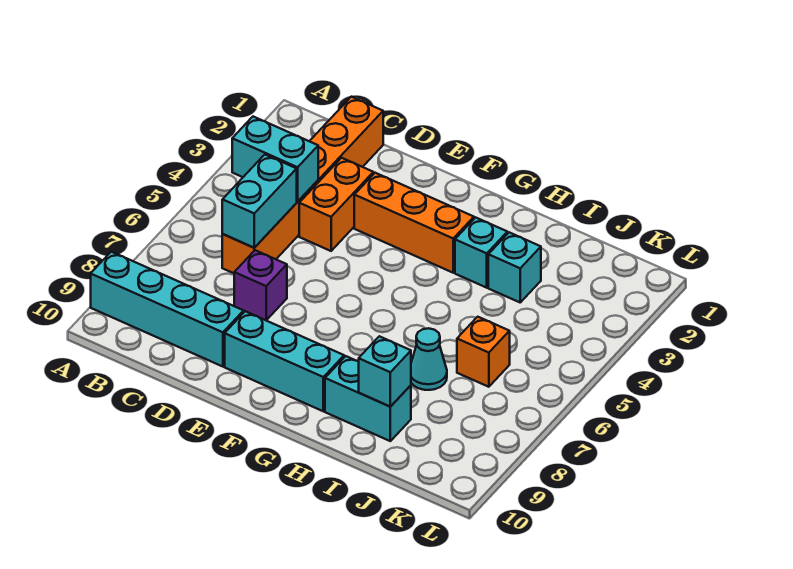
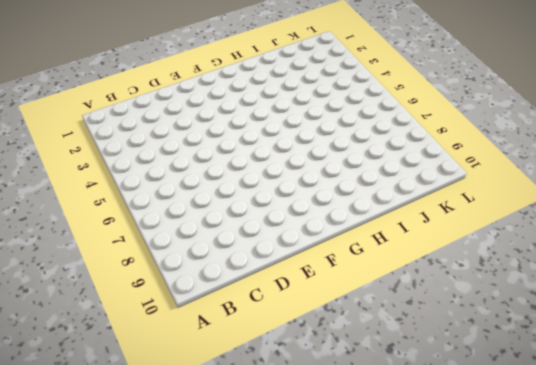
none -> cyan 1x4 brick [91,252,244,367]
none -> orange 1x6 brick [222,97,383,273]
none -> orange 1x2 brick [299,158,373,251]

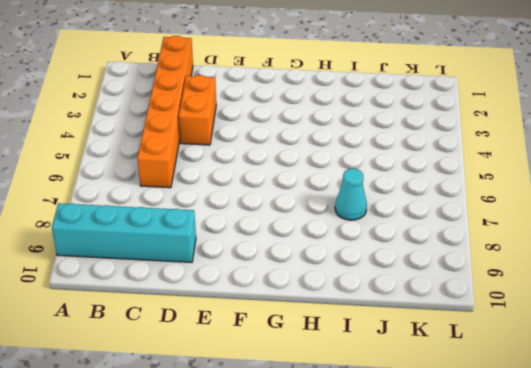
none -> purple 1x1 brick [234,250,287,320]
none -> orange 1x3 brick [354,173,474,273]
none -> cyan 1x3 brick [225,311,344,411]

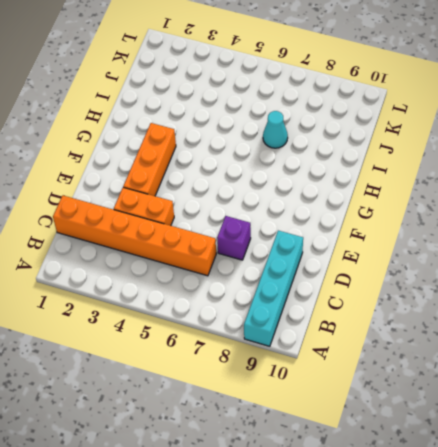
none -> cyan 1x3 brick [225,311,344,411]
none -> cyan 1x1 brick [455,217,507,288]
none -> cyan 1x2 brick [325,356,411,441]

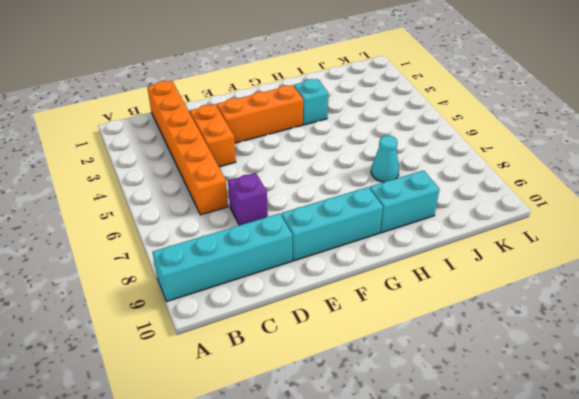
none -> cyan 1x1 brick [488,232,541,302]
none -> orange 1x1 brick [457,317,510,387]
none -> cyan 1x2 brick [232,117,318,201]

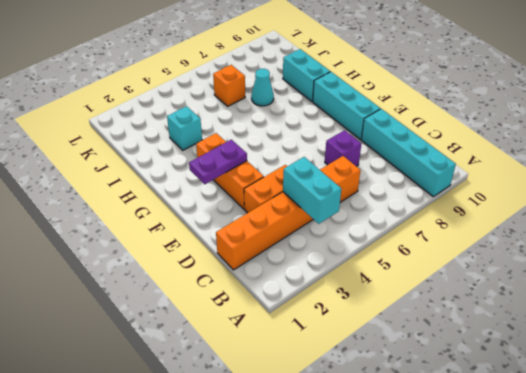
purple 1x2 plate [189,140,247,184] -> none
none -> cyan 1x1 brick [455,217,507,288]
none -> cyan 1x2 brick [222,155,297,248]
none -> cyan 1x1 brick [359,336,411,407]

